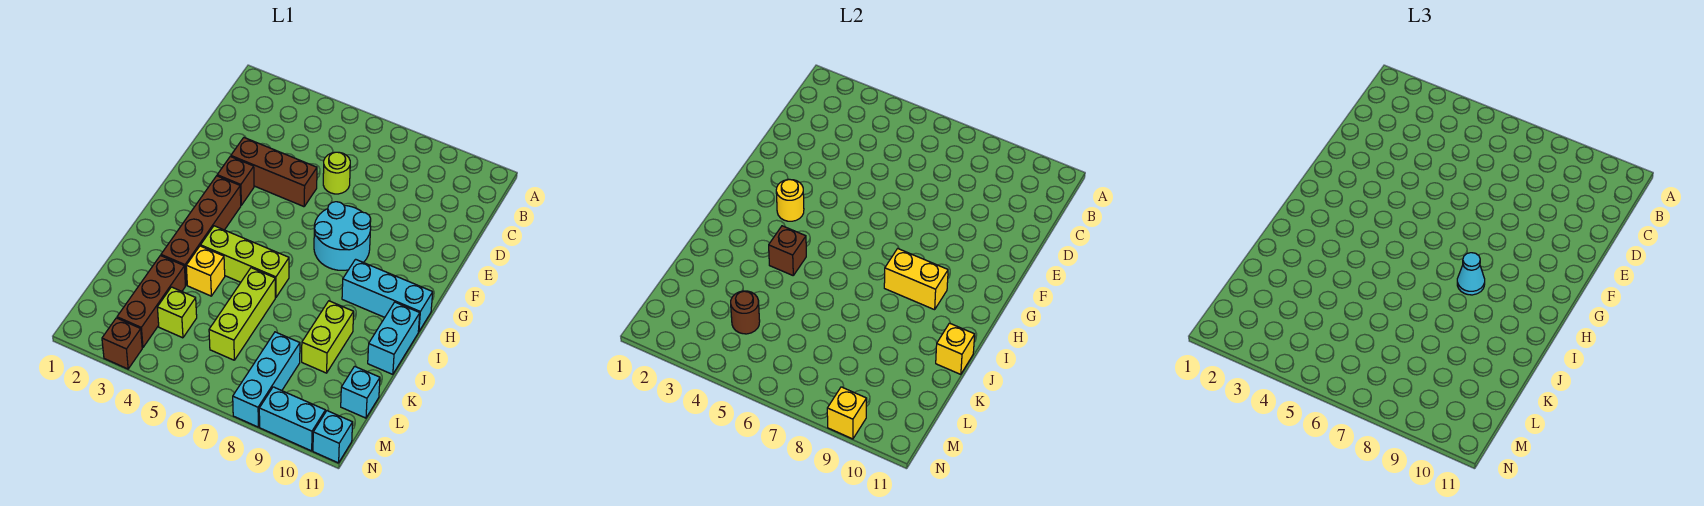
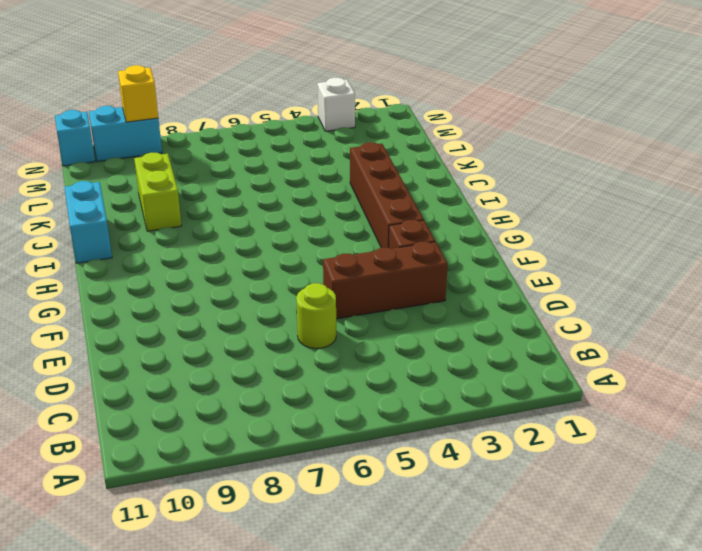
white 1x1 brick [317,78,355,131] -> brown 1x1 brick [102,318,142,369]
none -> cyan 2x2 round brick [314,202,371,270]
none -> cyan 1x3 brick [342,259,433,332]
none -> lime 1x3 brick [201,226,289,297]

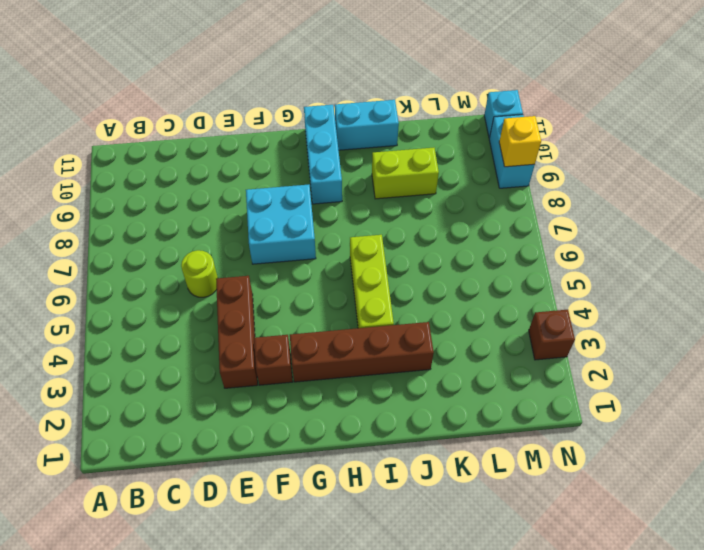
cyan 2x2 brick [246,185,316,264] -> cyan 2x2 round brick [314,202,371,270]
none -> yellow 1x1 brick [186,246,225,296]
none -> lime 1x3 brick [209,268,275,360]
none -> brown 1x3 brick [117,256,185,348]

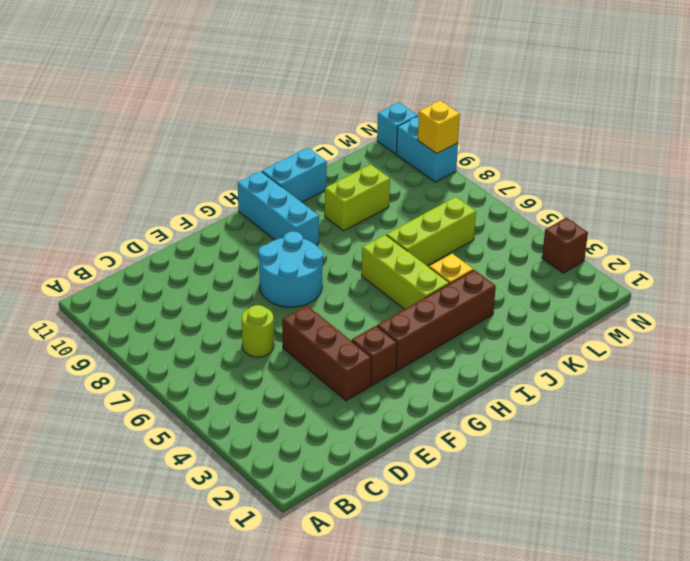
none -> brown 1x3 brick [117,256,185,348]
none -> lime 1x1 brick [157,287,197,338]
none -> cyan 1x3 brick [233,332,300,427]

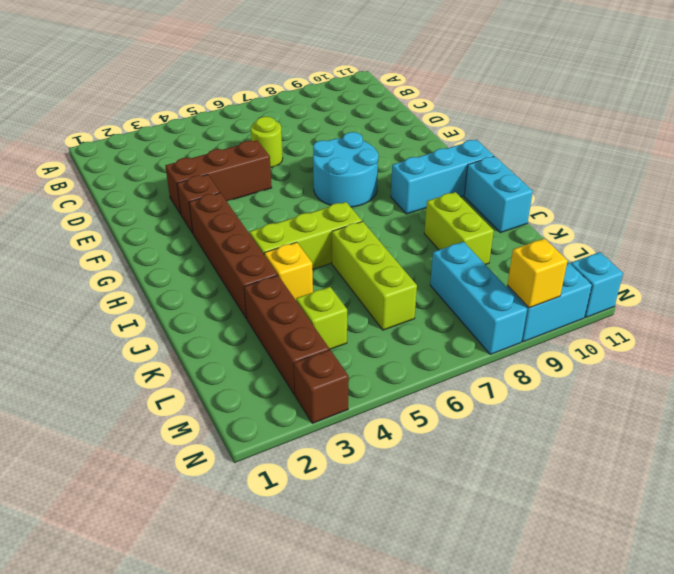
none -> cyan 1x1 brick [341,366,380,418]
none -> yellow 1x1 round brick [776,179,804,221]
none -> yellow 1x2 brick [884,249,948,310]

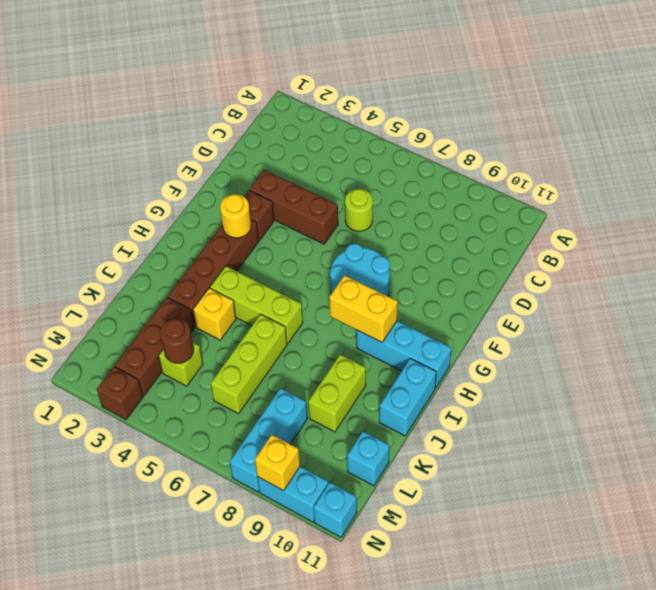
none -> brown 1x1 brick [769,226,806,275]
none -> yellow 1x1 brick [936,323,975,374]
none -> cyan 1x1 cone [1457,253,1485,295]

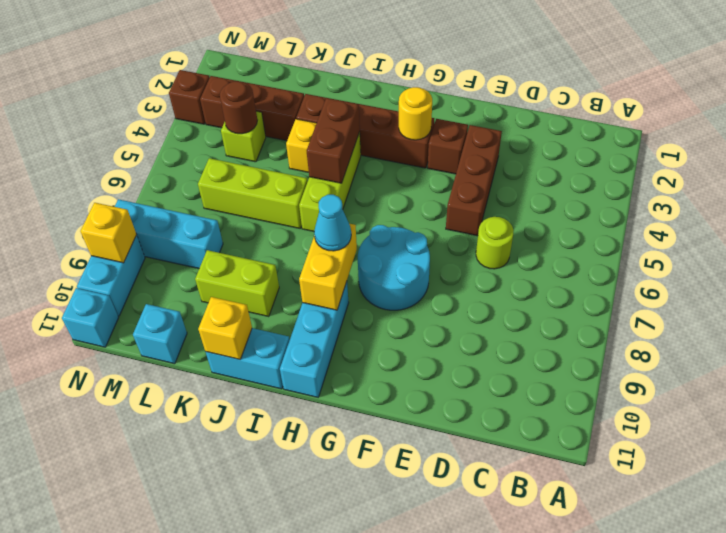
brown 1x2 brick [307,98,360,183] -> brown 1x1 brick [769,226,806,275]

